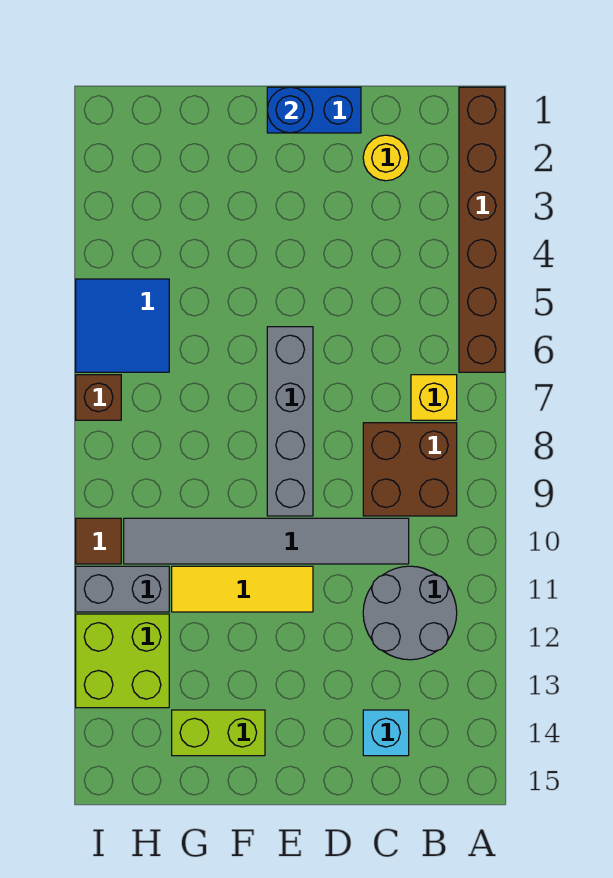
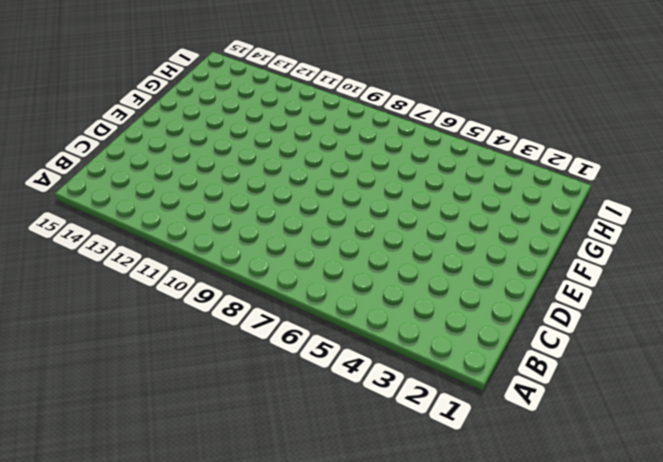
none -> brown 1x6 brick [459,87,505,372]
none -> yellow 1x1 brick [411,375,457,420]
none -> brown 2x2 brick [363,423,457,516]

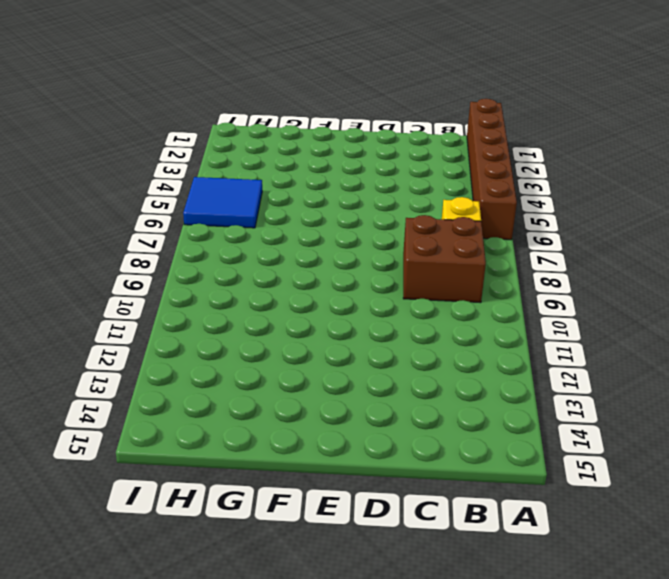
none -> grey 2x2 round brick [363,566,457,660]
none -> yellow 1x1 round brick [363,135,409,181]
none -> grey 1x6 tile [124,518,409,564]

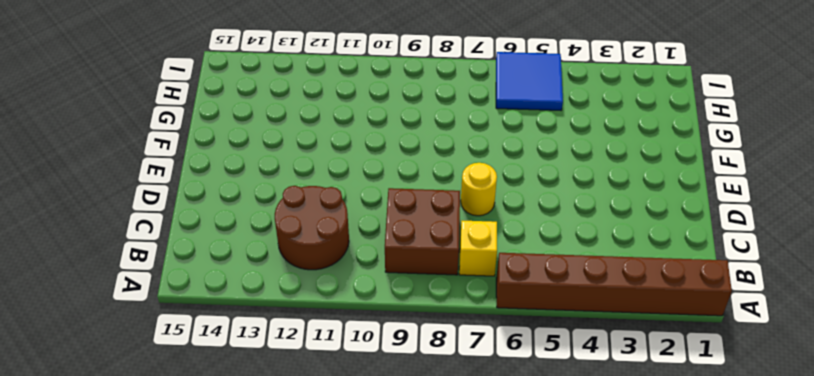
brown 2x2 round brick [275,186,349,270] -> grey 2x2 round brick [363,566,457,660]
yellow 1x1 round brick [461,163,497,216] -> yellow 1x1 round brick moved to [363,135,409,181]
none -> grey 1x6 tile [124,518,409,564]
none -> cyan 1x1 brick [363,710,409,756]
none -> blue 1x2 brick [267,87,361,133]

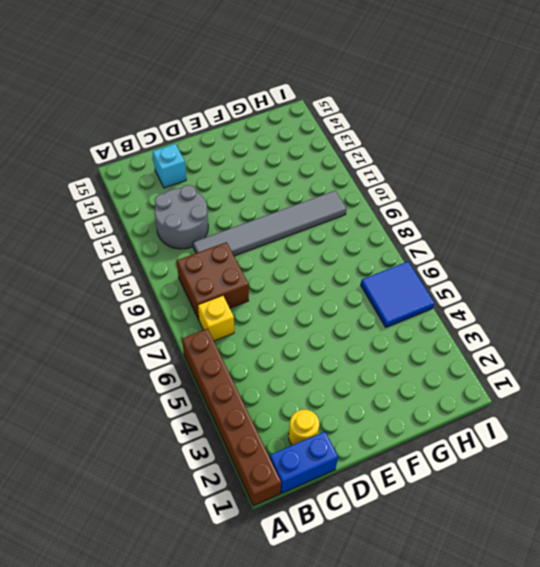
blue 1x2 brick [270,432,338,493] -> blue 1x2 brick moved to [267,87,361,133]
none -> grey 1x4 brick [267,327,313,516]
none -> yellow 1x3 tile [172,566,313,612]
none -> lime 1x2 brick [172,710,265,756]

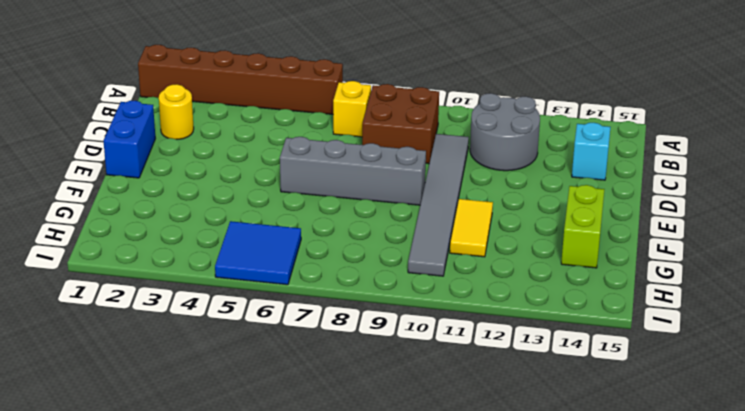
yellow 1x2 tile [450,199,493,257] -> yellow 1x3 tile [172,566,313,612]
none -> grey 1x2 brick [76,566,169,612]
none -> lime 2x2 brick [76,614,169,708]
none -> brown 1x1 brick [76,375,121,420]

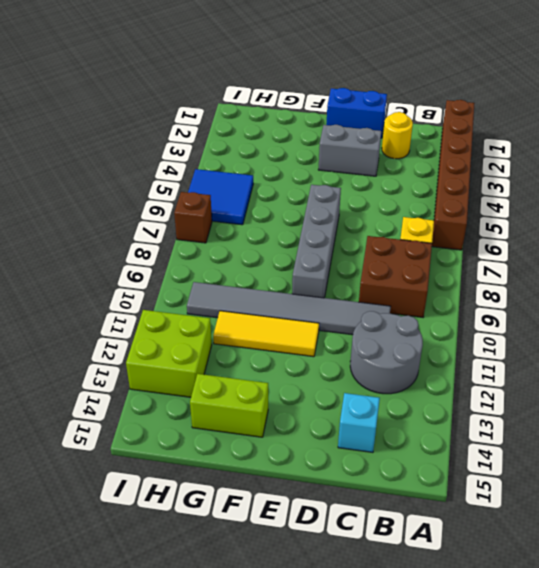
grey 1x2 brick [318,125,381,176] -> grey 1x2 brick moved to [76,566,169,612]
none -> brown 1x1 tile [76,518,121,564]
none -> blue 1x1 round brick [267,87,313,133]

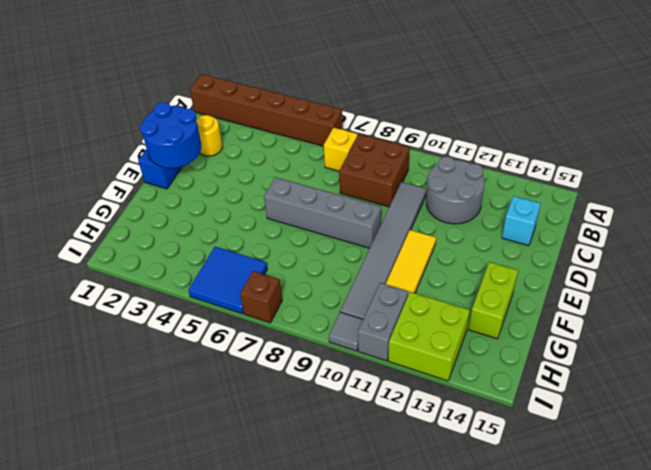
blue 2x2 round brick [140,102,201,168] -> blue 1x1 round brick [267,87,313,133]
grey 1x1 tile [329,312,363,351] -> brown 1x1 tile [76,518,121,564]

